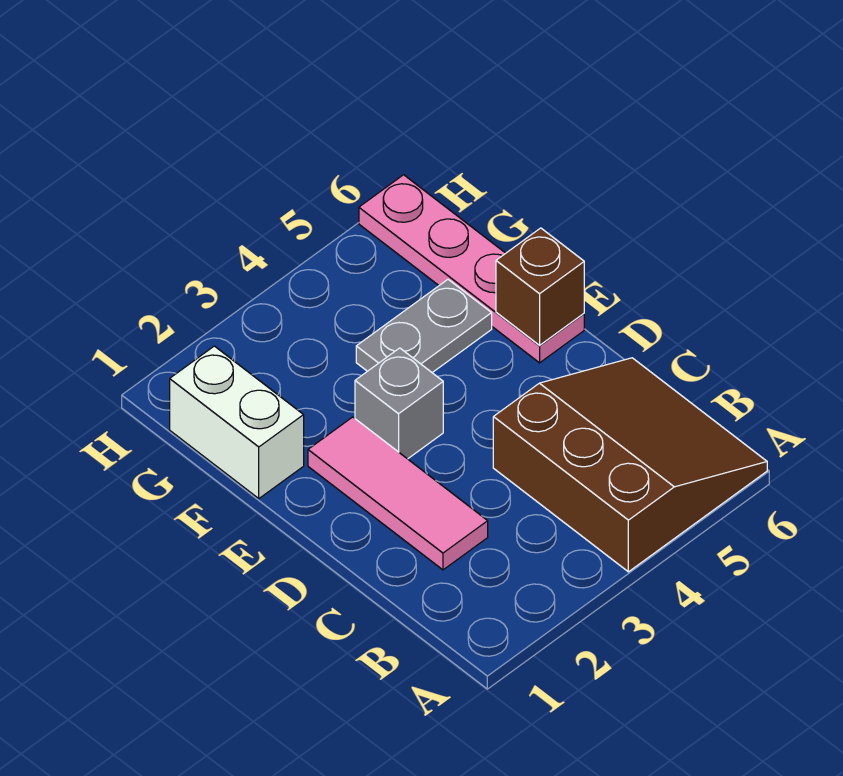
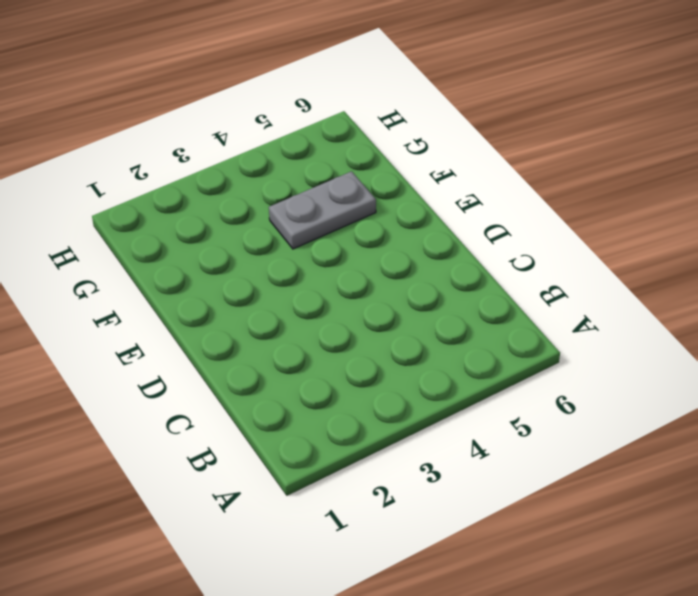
none -> brown 3x3 slope [493,358,767,572]
none -> pink 1x3 tile [308,417,488,570]

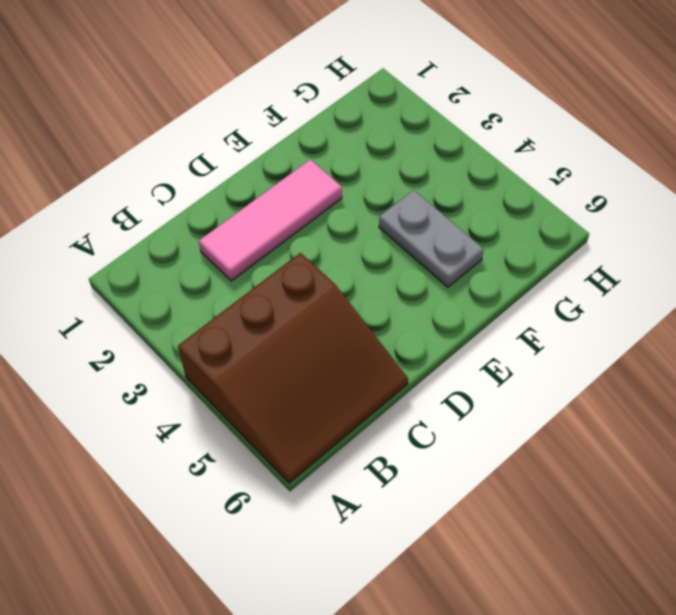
none -> grey 1x1 brick [355,348,443,459]
none -> pink 1x4 plate [359,175,584,363]

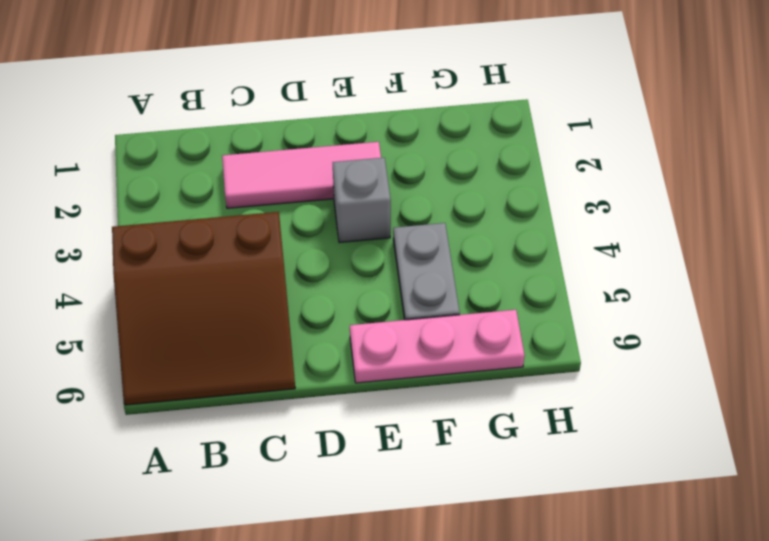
pink 1x3 plate [350,310,525,383] -> pink 1x4 plate [359,175,584,363]
none -> white 1x2 brick [170,346,304,499]
none -> brown 1x1 brick [496,228,584,345]

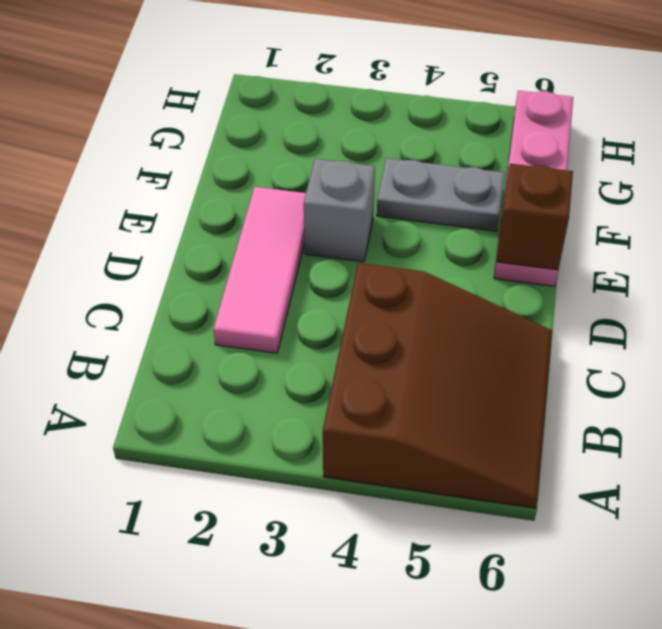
none -> white 1x2 brick [170,346,304,499]

